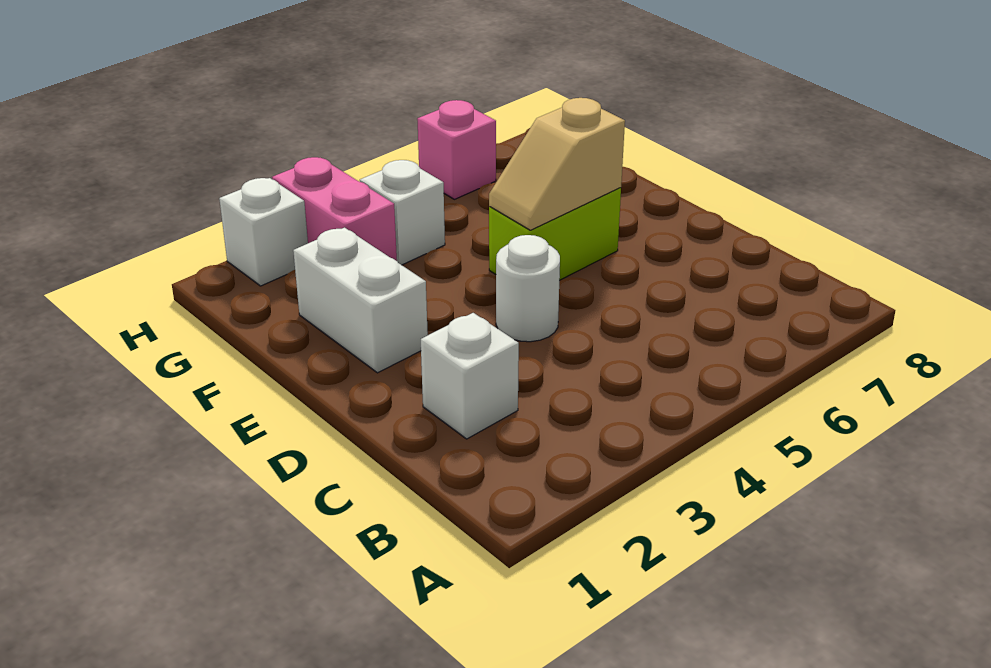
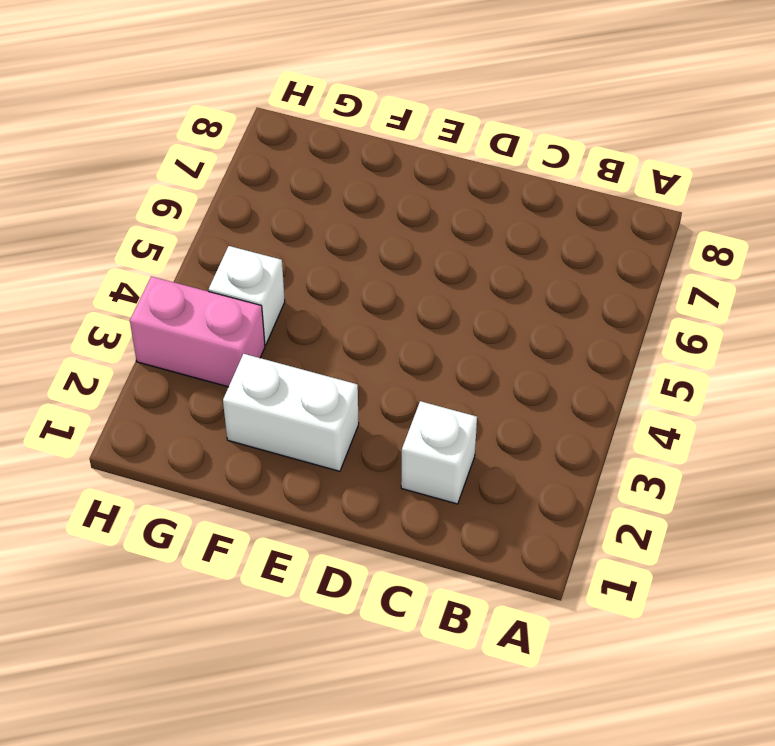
none -> white 1x1 round brick [496,235,560,342]
none -> lime 1x2 brick [489,188,621,280]

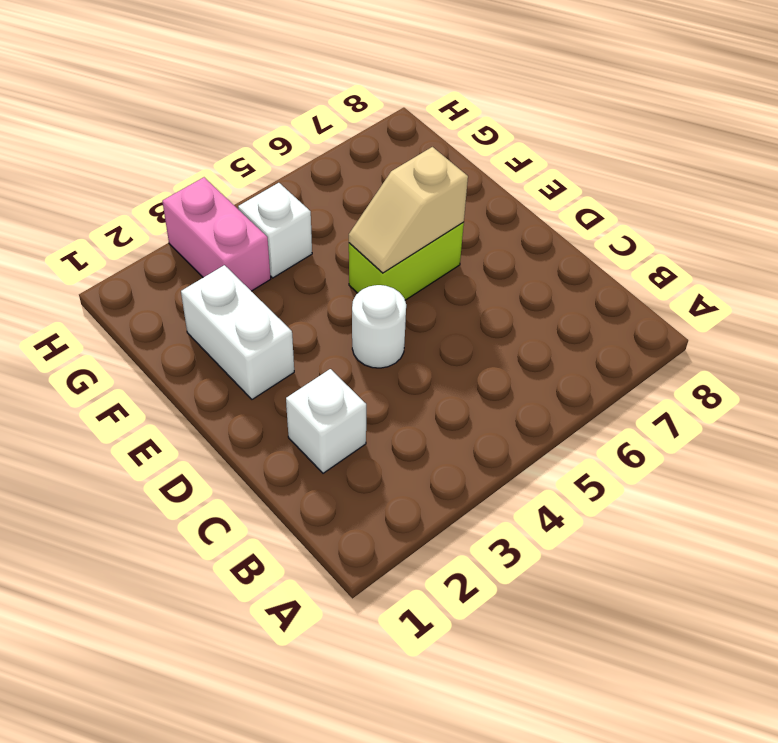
none -> white 1x1 brick [219,178,308,286]
none -> pink 1x1 brick [417,100,496,199]

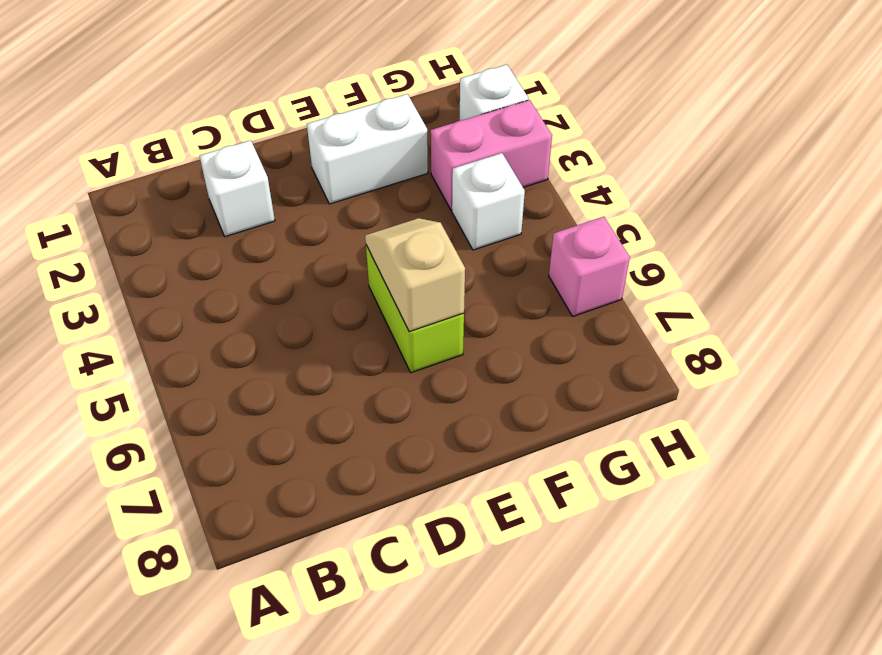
none -> white 1x1 round brick [496,235,560,342]

